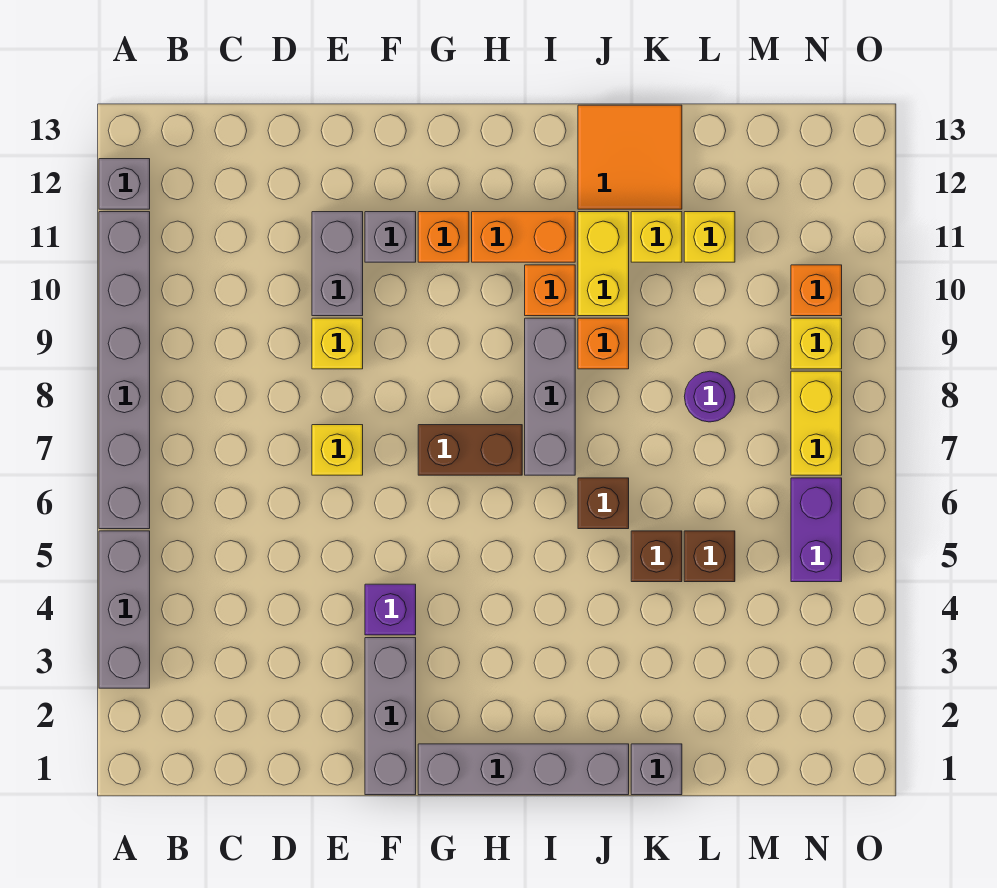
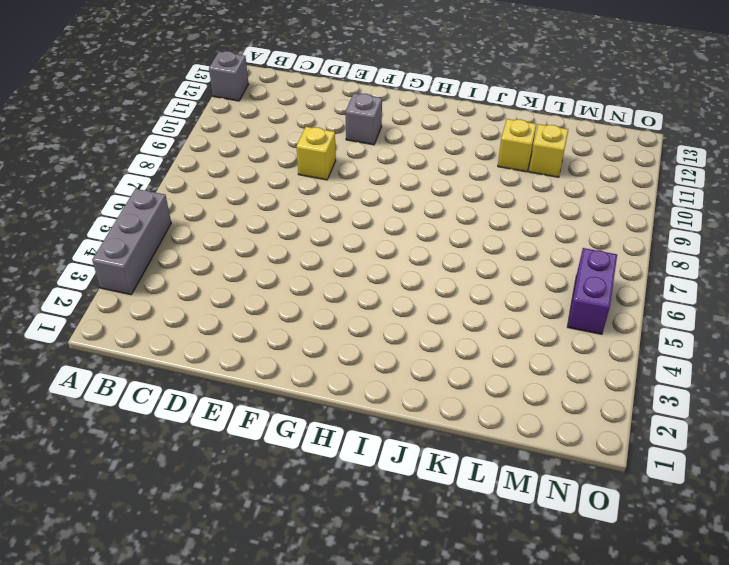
none -> grey 1x6 brick [99,212,150,529]
none -> yellow 1x1 brick [312,425,363,475]
none -> grey 1x2 brick [312,212,363,316]

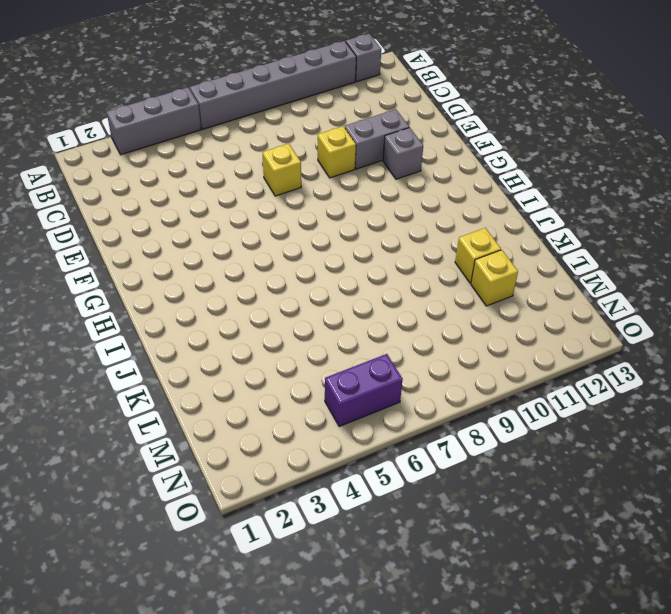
none -> grey 1x3 brick [365,638,416,795]
none -> purple 1x1 brick [365,584,416,635]
none -> grey 1x4 brick [418,744,629,795]

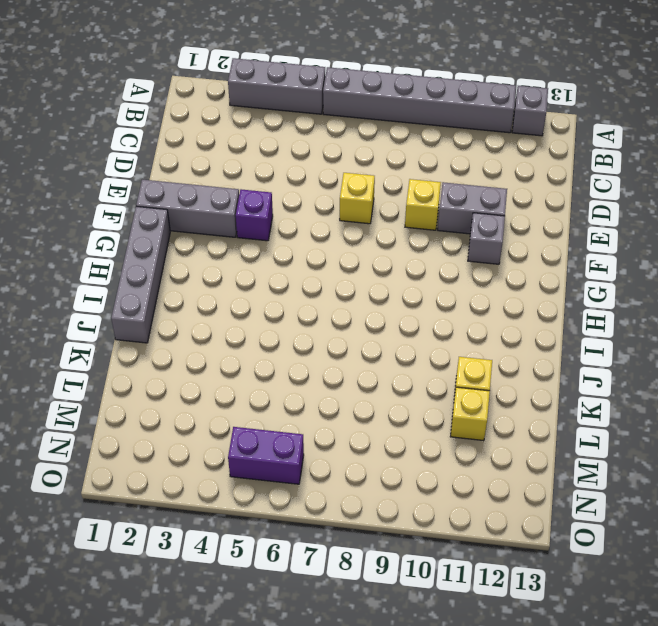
none -> brown 1x2 brick [418,425,522,475]
none -> orange 1x1 brick [418,212,469,262]
none -> orange 1x2 brick [472,212,575,262]

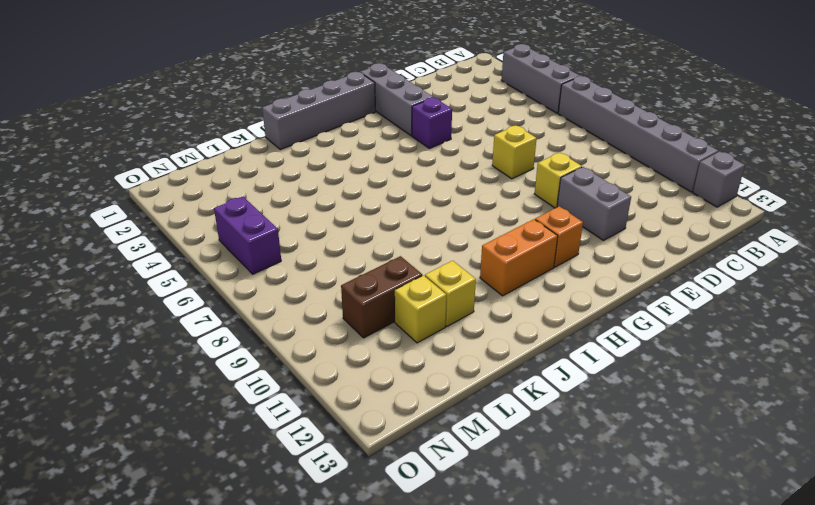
brown 1x2 brick [341,256,422,338] -> brown 1x2 brick moved to [418,425,522,475]
none -> grey 1x1 brick [365,212,416,262]
none -> grey 1x3 brick [525,318,575,475]
none -> orange 1x1 brick [525,265,575,316]

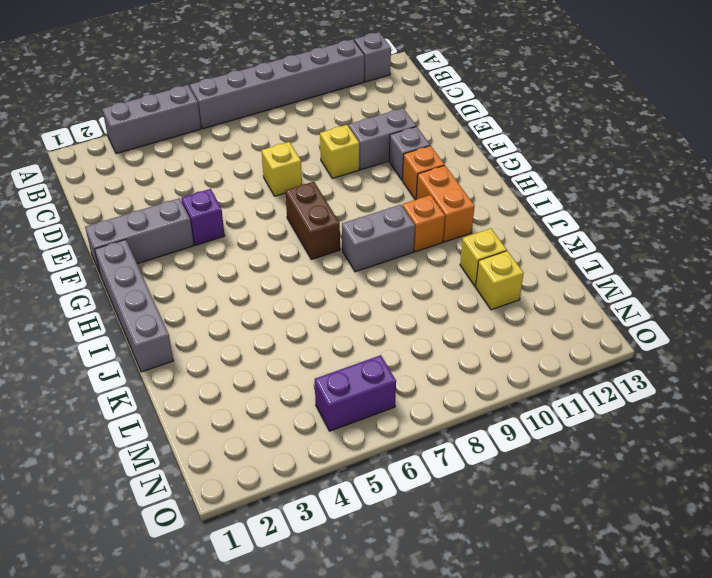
grey 1x2 brick [342,205,415,272] -> grey 1x3 brick [525,318,575,475]
none -> brown 1x1 brick [578,478,629,529]
none -> orange 1x1 brick [578,318,629,369]
none -> yellow 1x2 brick [578,212,629,316]

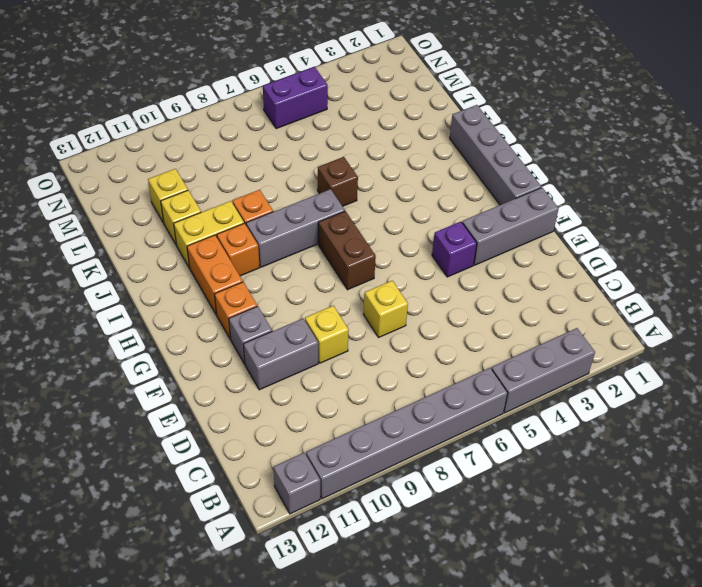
none -> orange 2x2 tile [578,105,682,209]
none -> grey 1x1 brick [631,744,682,795]
none -> brown 1x1 brick [631,531,682,582]

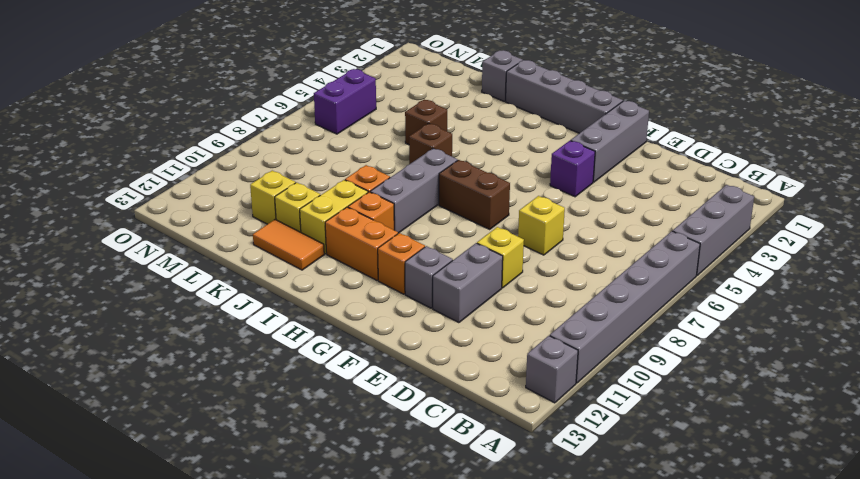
orange 1x2 tile [253,220,324,270] -> orange 2x2 tile [578,105,682,209]
none -> brown 1x1 brick [684,531,735,582]
none -> purple 1x1 round brick [684,371,735,422]
none -> yellow 1x2 brick [791,371,842,475]

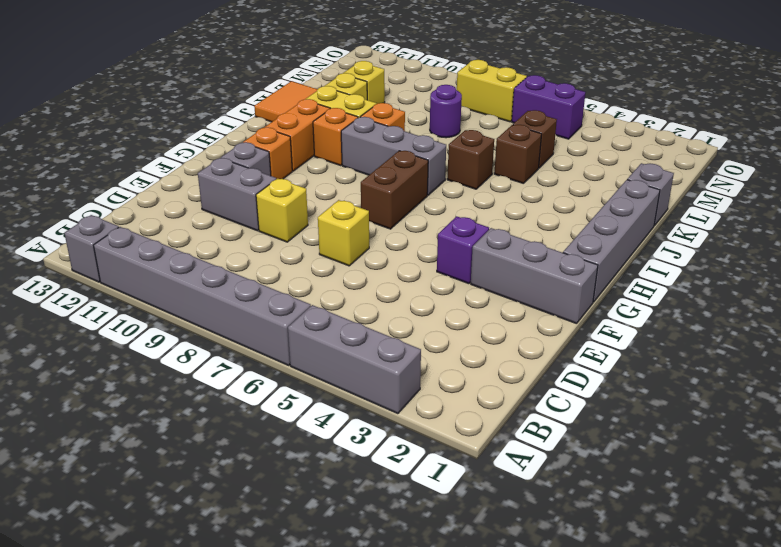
none -> yellow 1x1 brick [791,318,842,369]
none -> orange 1x1 brick [791,265,842,316]

